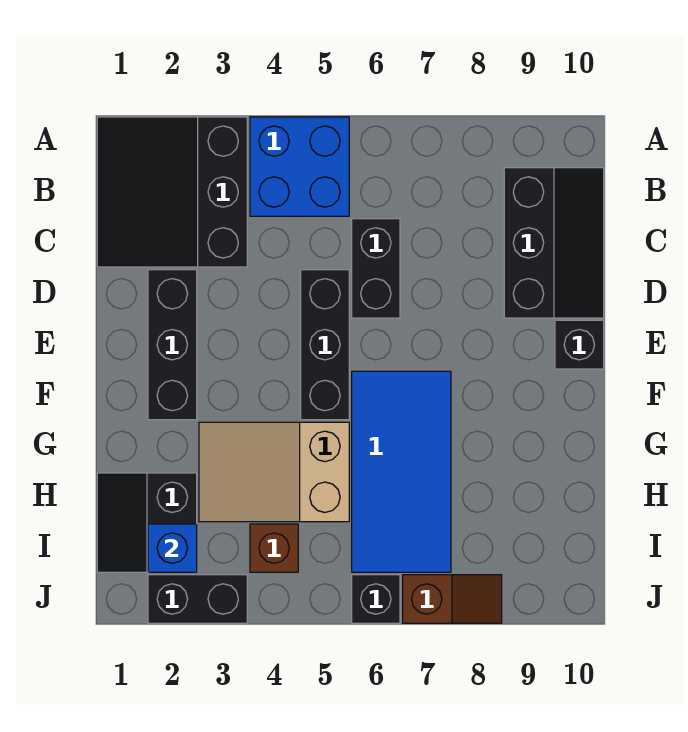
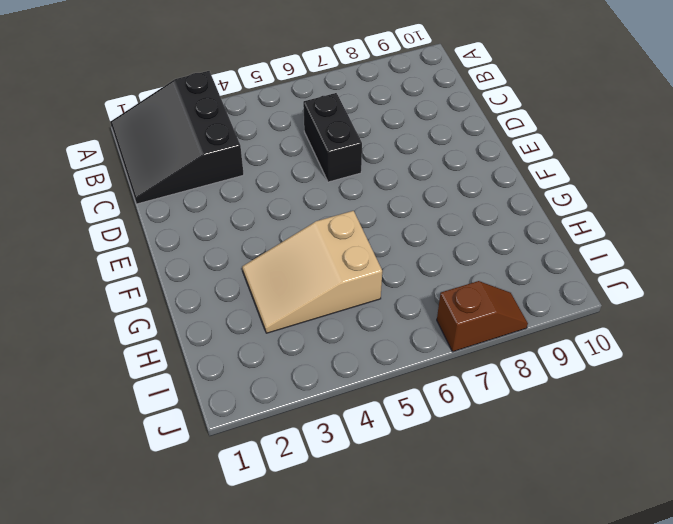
none -> blue 2x2 brick [250,117,349,216]
none -> black 2x3 slope [504,168,604,318]
none -> black 1x3 brick [148,270,197,420]

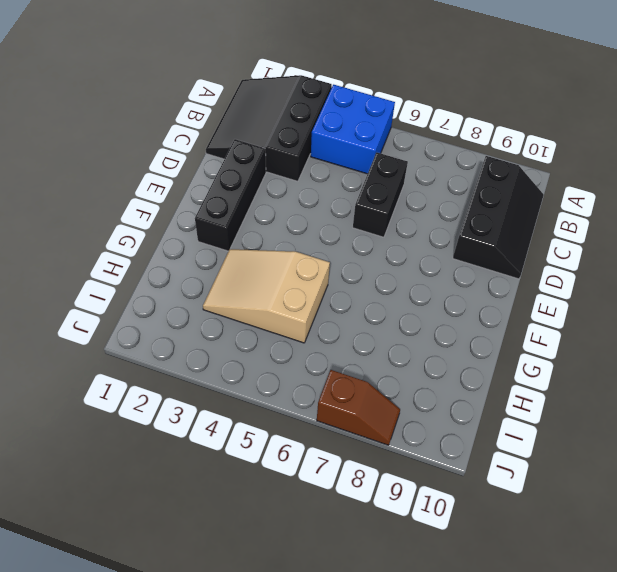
none -> black 1x3 brick [301,270,349,420]
none -> black 1x1 brick [555,320,604,369]
none -> blue 2x4 tile [352,371,451,572]

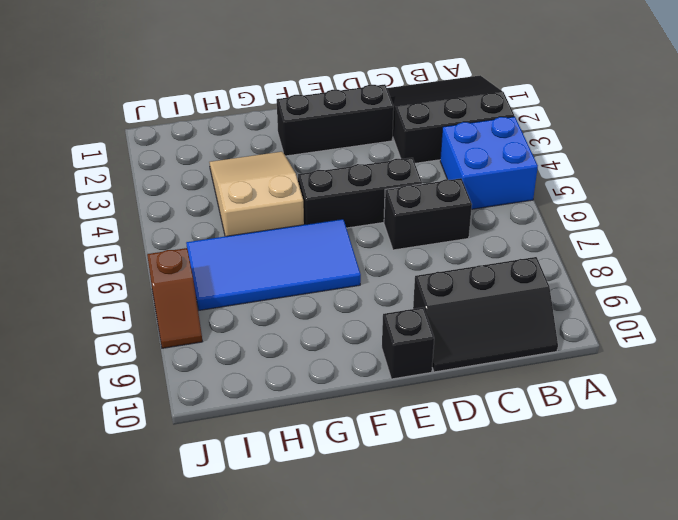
none -> black 2x2 slope [97,473,197,572]
none -> brown 1x1 brick [250,524,298,572]
none -> black 1x2 brick [148,575,247,623]

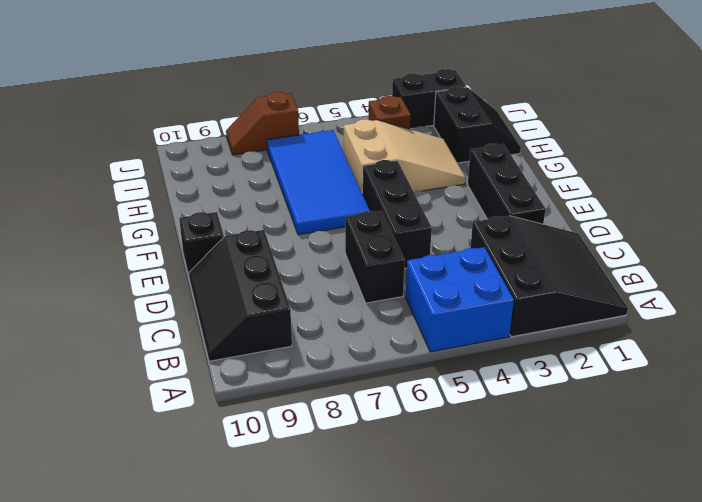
none -> black 1x1 brick [352,575,400,623]
none -> blue 1x1 brick [148,524,197,572]

